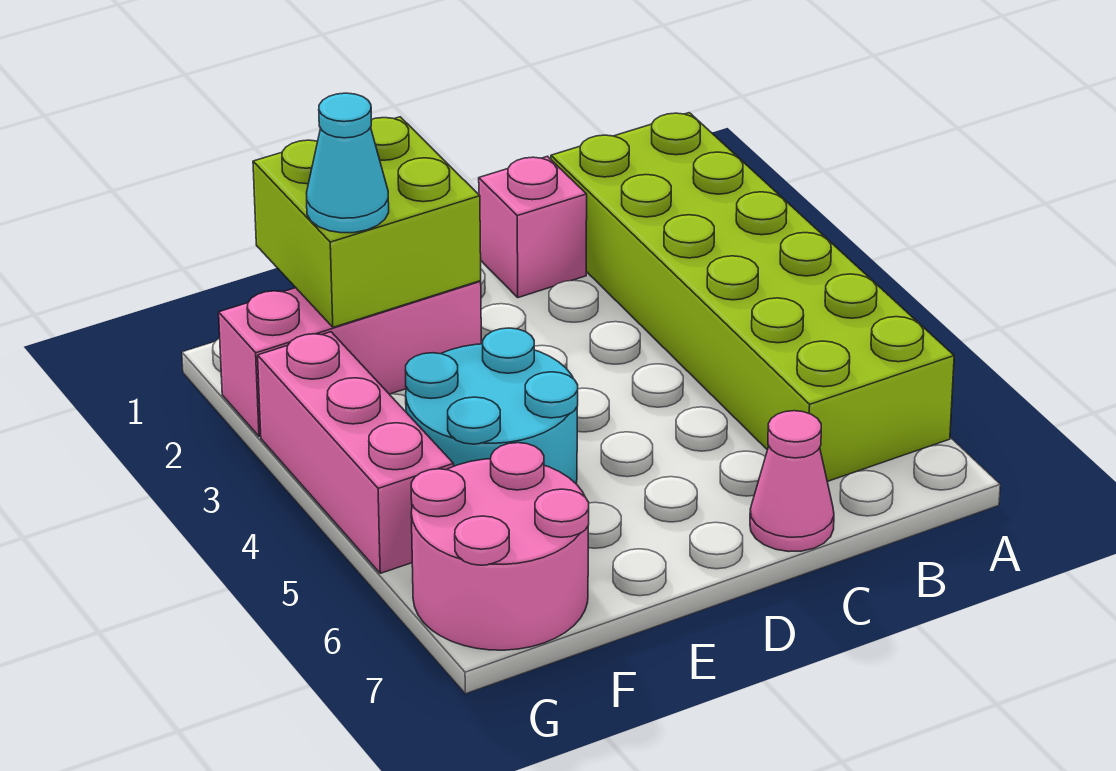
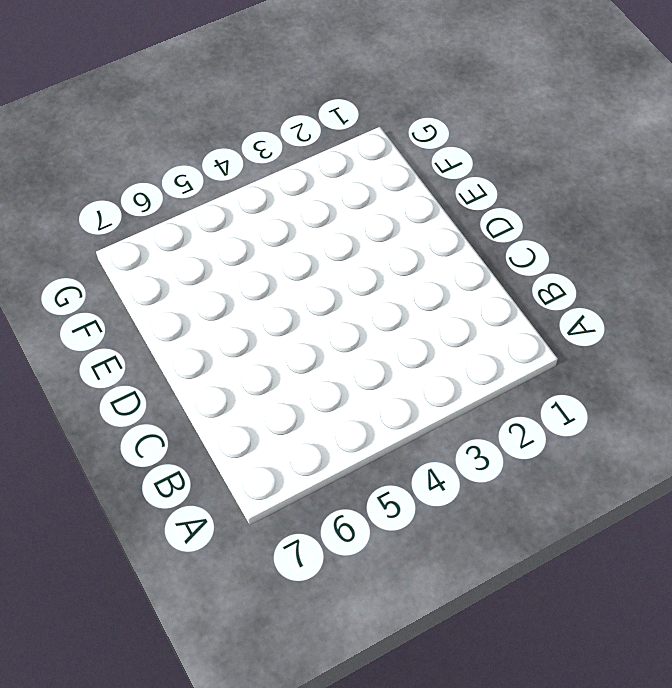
none -> lime 2x6 brick [551,113,954,482]
none -> pink 1x1 brick [479,156,587,298]

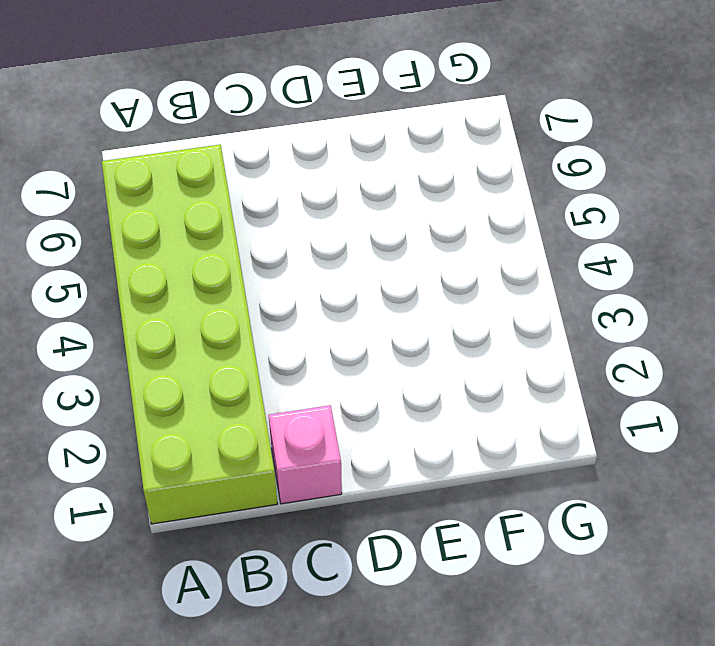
none -> pink 1x1 cone [750,411,834,552]
none -> pink 1x3 brick [219,281,481,436]

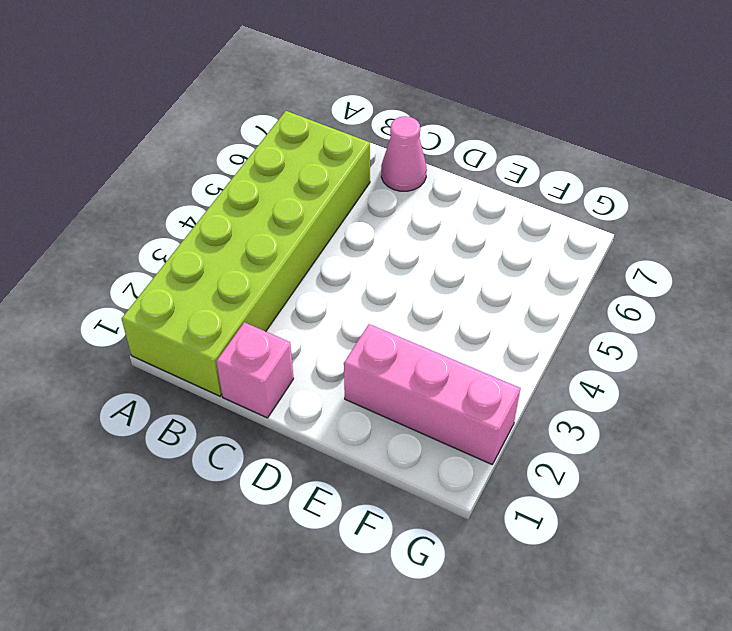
none -> cyan 2x2 round brick [406,328,578,483]
none -> pink 2x2 round brick [411,443,589,650]

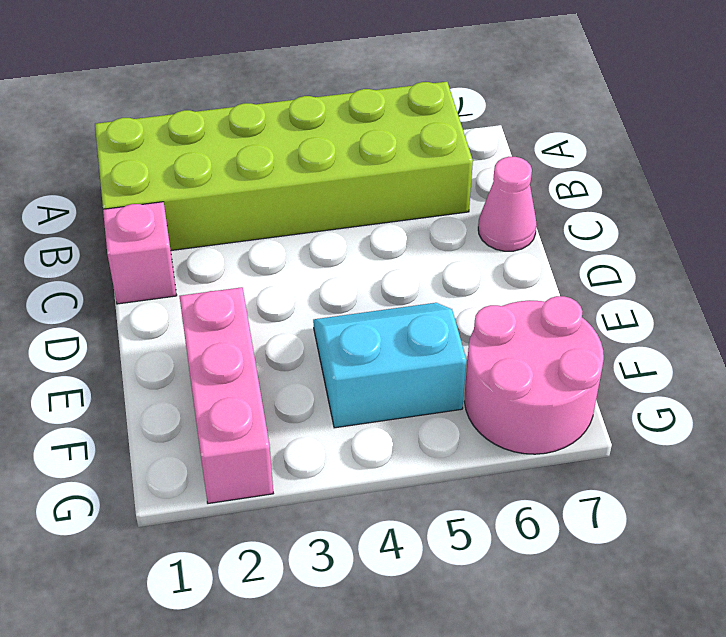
cyan 2x2 slope [313,303,467,428] -> cyan 2x2 round brick [406,328,578,483]
none -> pink 1x3 brick [258,332,454,573]
none -> lime 2x2 brick [253,117,481,327]

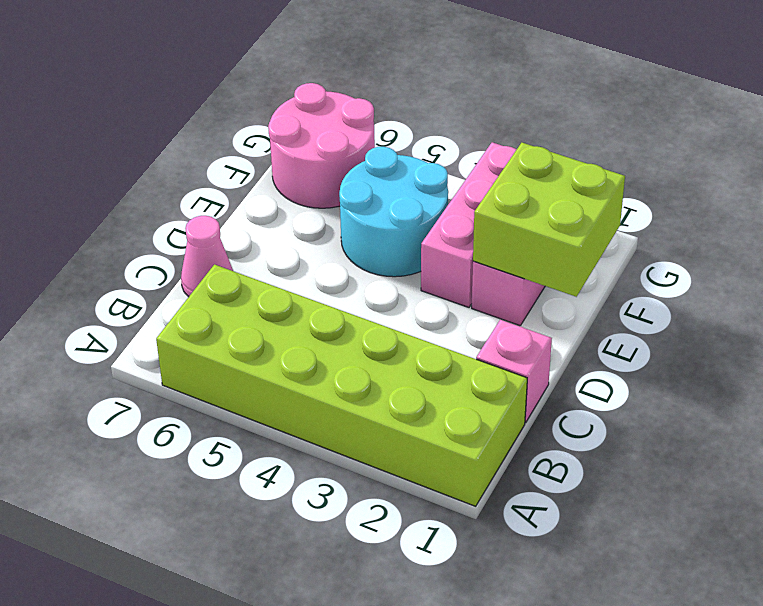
pink 1x3 brick [421,142,517,307] -> pink 1x3 brick turned to [258,332,454,573]
none -> cyan 1x1 cone [306,93,389,233]

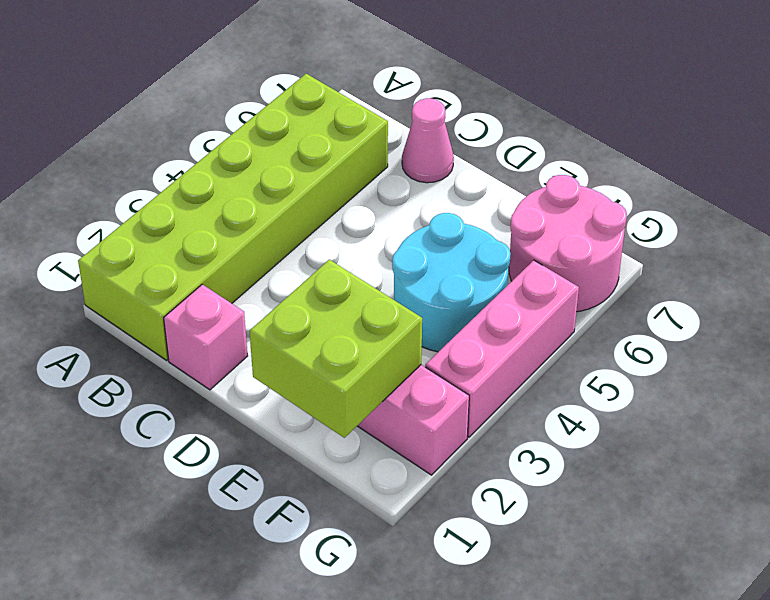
none -> cyan 1x1 cone [306,93,389,233]

